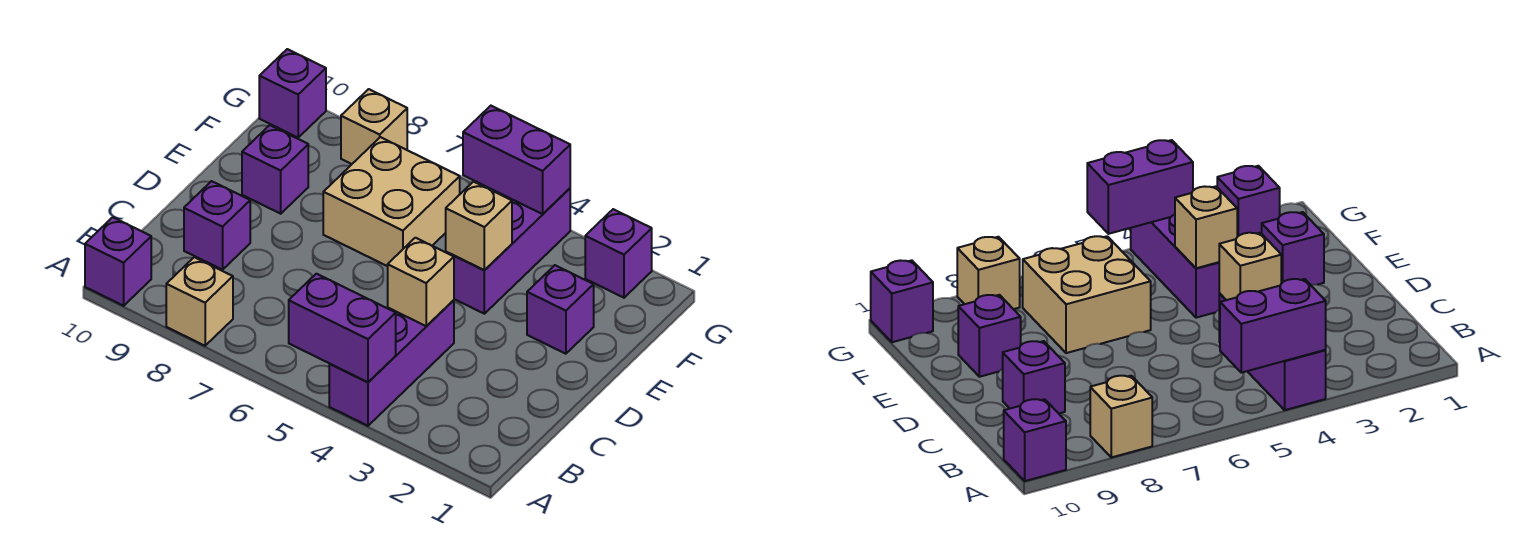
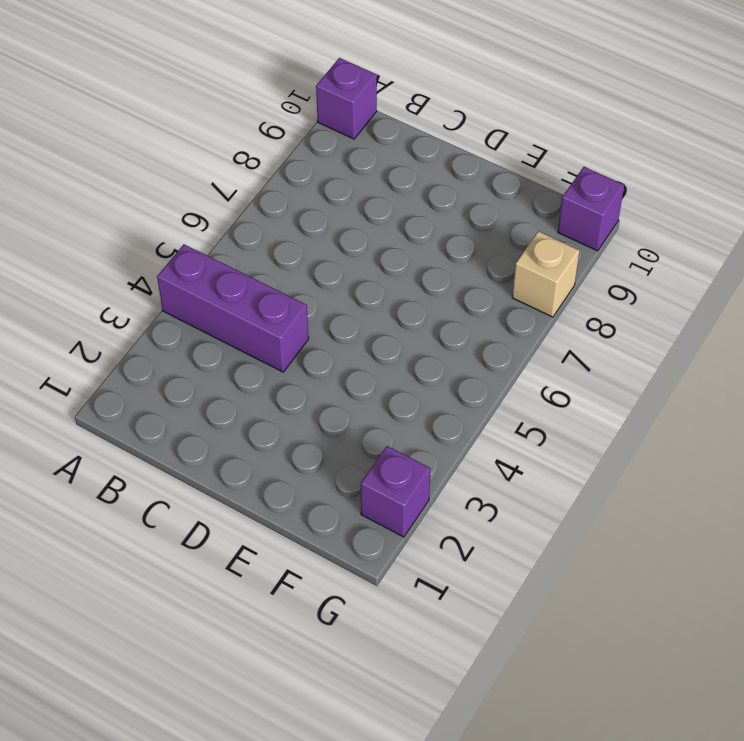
none -> tan 1x1 brick [166,257,233,346]
none -> purple 1x1 brick [184,181,250,270]
none -> purple 1x1 brick [527,265,594,354]

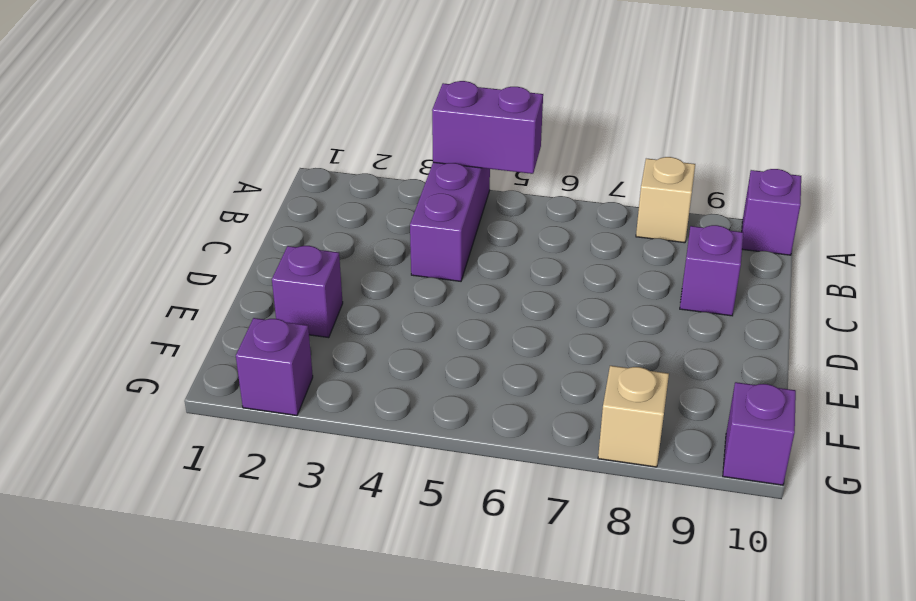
none -> purple 1x3 brick [446,188,570,314]
none -> tan 2x2 brick [323,137,460,266]
none -> purple 1x1 brick [242,125,308,214]

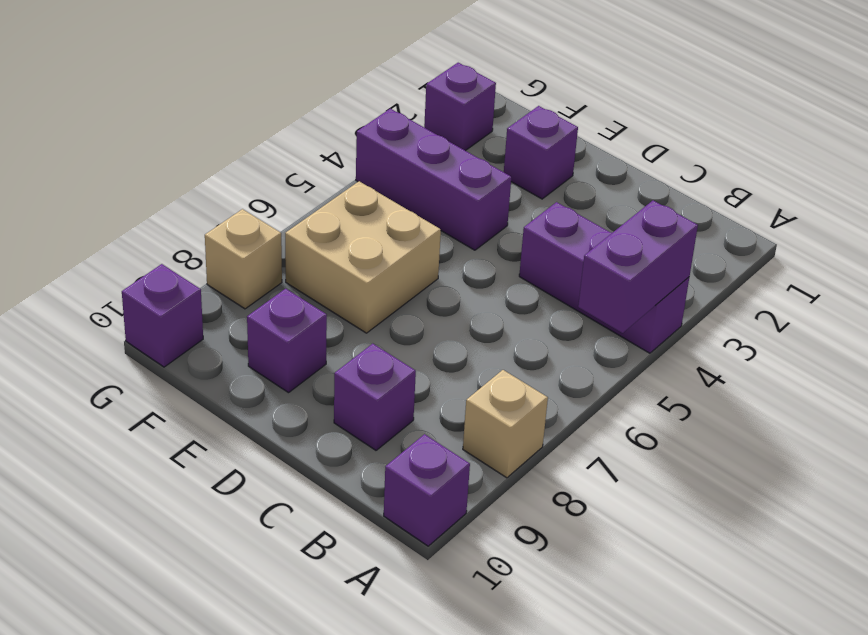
none -> tan 1x1 brick [388,238,454,326]
none -> tan 1x1 brick [446,182,512,270]
none -> purple 1x2 brick [463,106,570,214]

